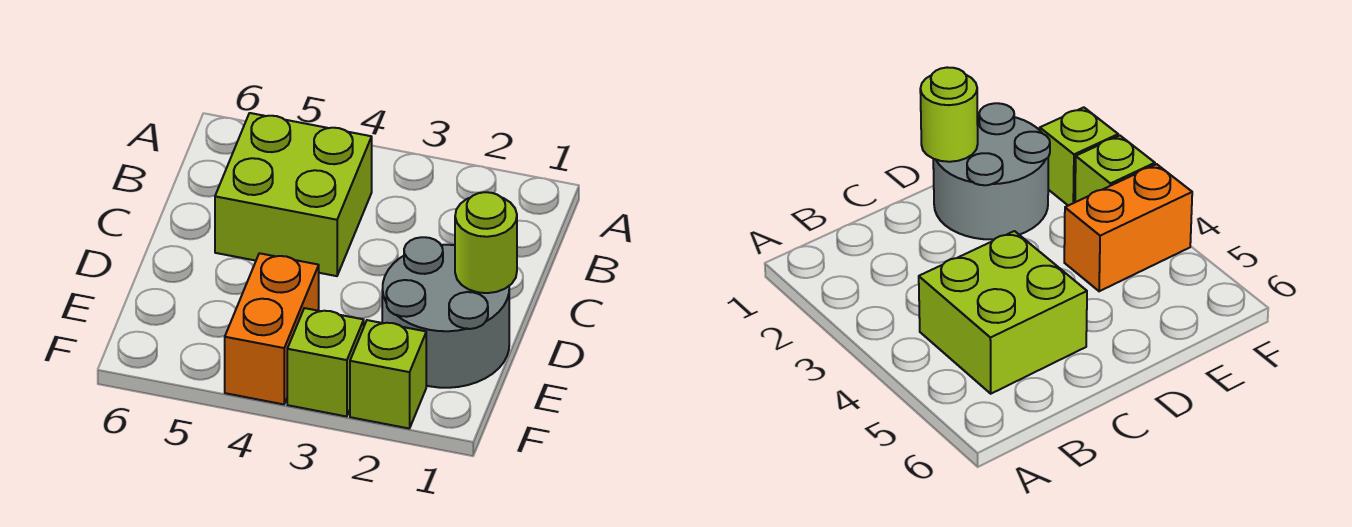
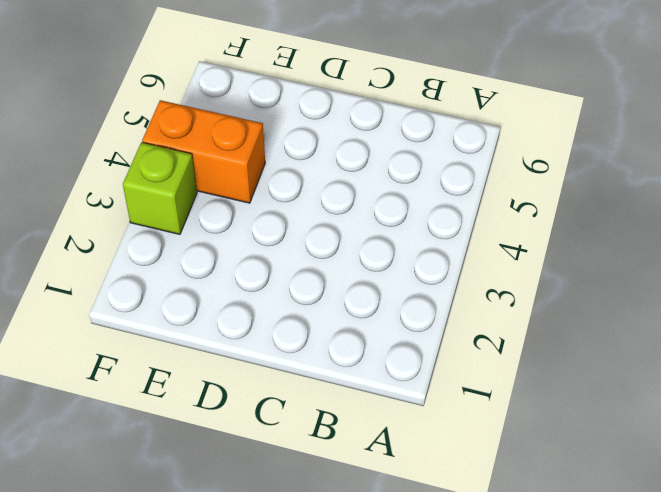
none -> lime 2x2 brick [215,113,372,276]
none -> grey 2x2 round brick [382,237,509,388]

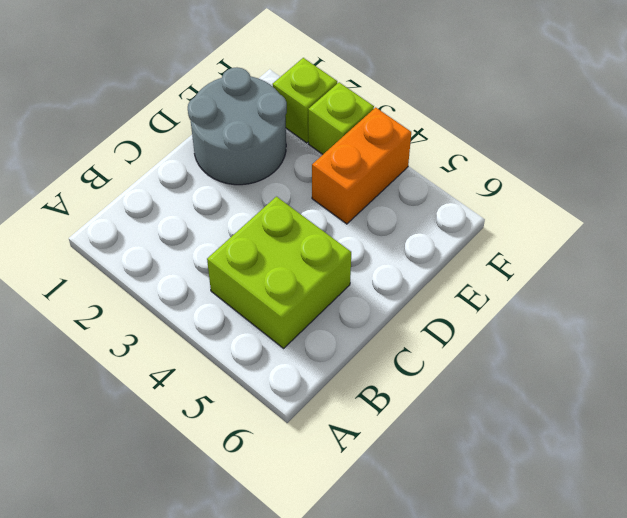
none -> lime 1x1 round brick [455,192,517,293]

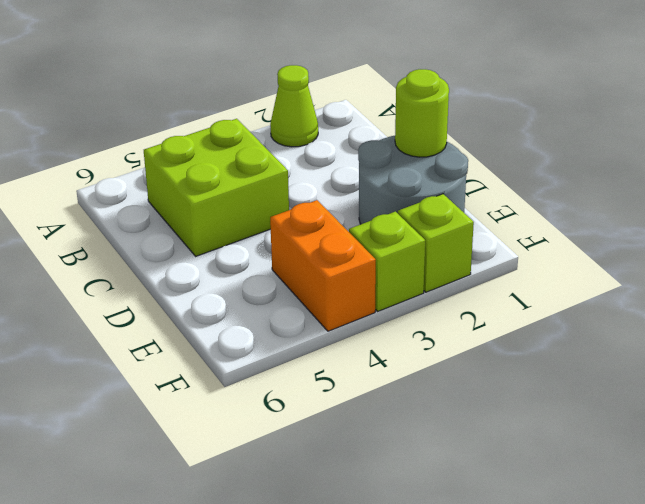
lime 1x1 cone [270,65,318,147] -> none

